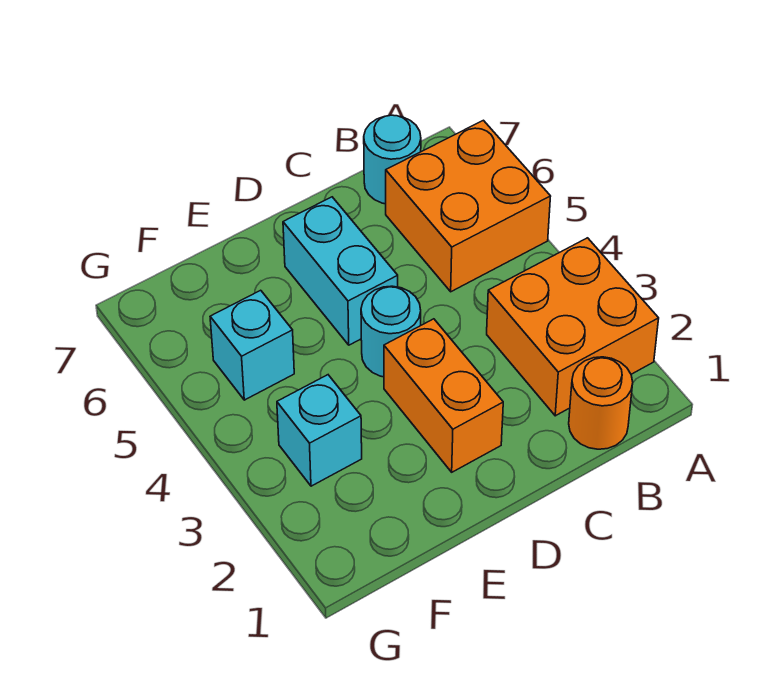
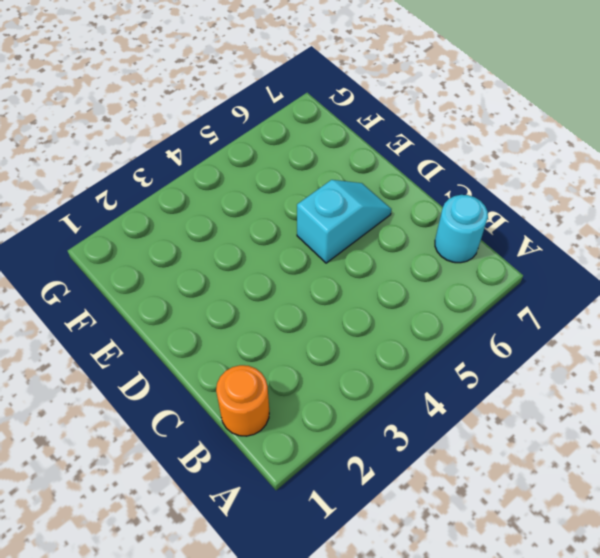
cyan 1x2 slope [297,180,391,263] -> cyan 1x2 brick [283,197,398,345]
none -> orange 2x2 brick [487,238,659,416]
none -> orange 2x2 brick [386,120,551,292]

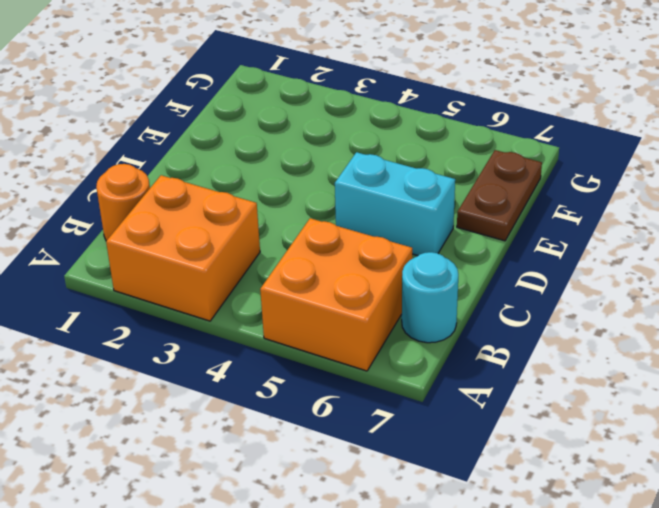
brown 1x2 plate [457,150,542,241] -> none
none -> orange 1x2 brick [384,319,503,472]
none -> cyan 1x1 round brick [361,286,421,377]

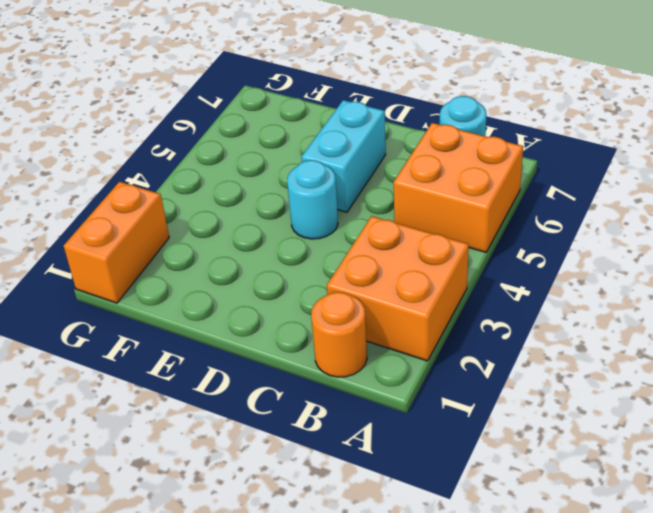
orange 1x2 brick [64,182,169,303] -> orange 1x2 brick moved to [384,319,503,472]
none -> cyan 1x1 brick [277,375,362,486]
none -> cyan 1x1 brick [210,290,294,400]

